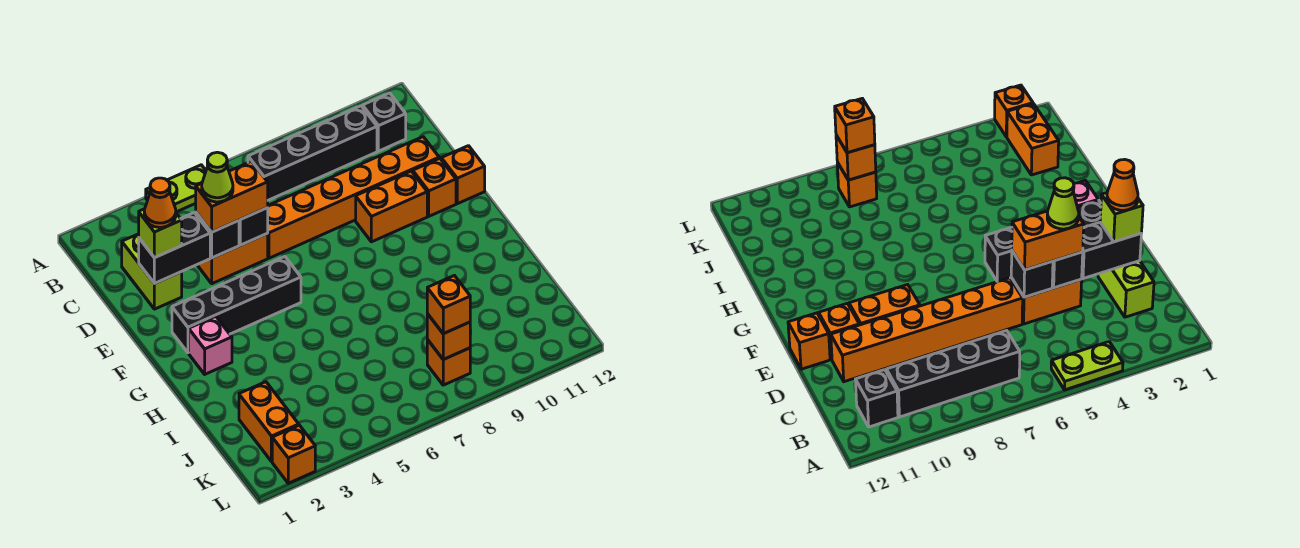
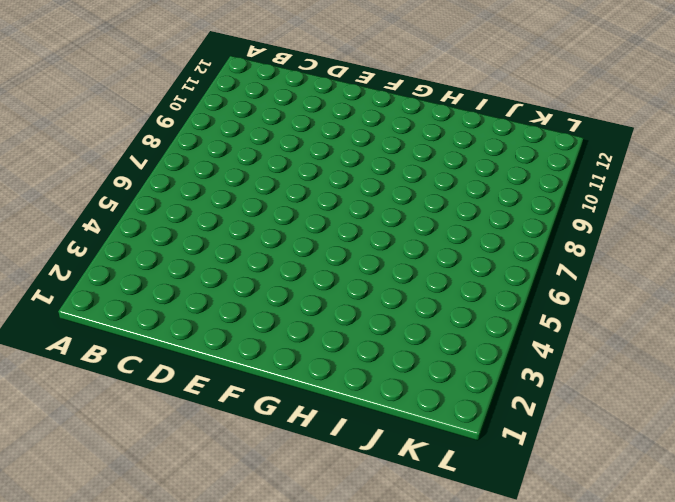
none -> lime 1x2 plate [146,165,206,212]
none -> black 1x4 brick [248,106,377,200]
none -> black 1x1 brick [363,93,406,151]

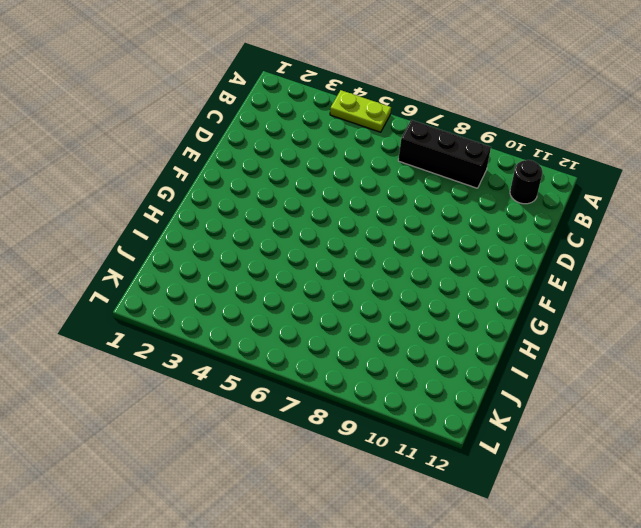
black 1x3 brick [398,120,491,188] -> black 1x4 brick [248,106,377,200]
black 1x1 round brick [510,160,543,204] -> black 1x1 brick [363,93,406,151]
none -> lime 1x2 brick [122,234,182,309]
none -> orange 1x2 brick [197,234,268,284]
none -> orange 1x6 brick [267,137,439,258]

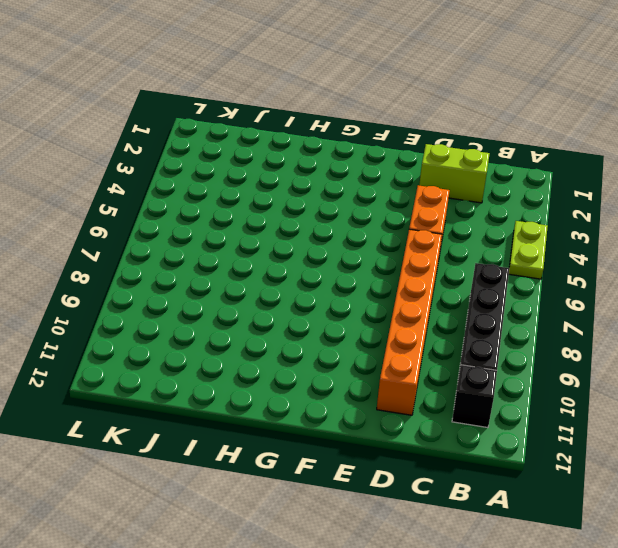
none -> orange 1x2 brick [356,171,427,242]
none -> orange 1x1 brick [413,158,456,216]
none -> orange 1x1 brick [441,146,485,204]

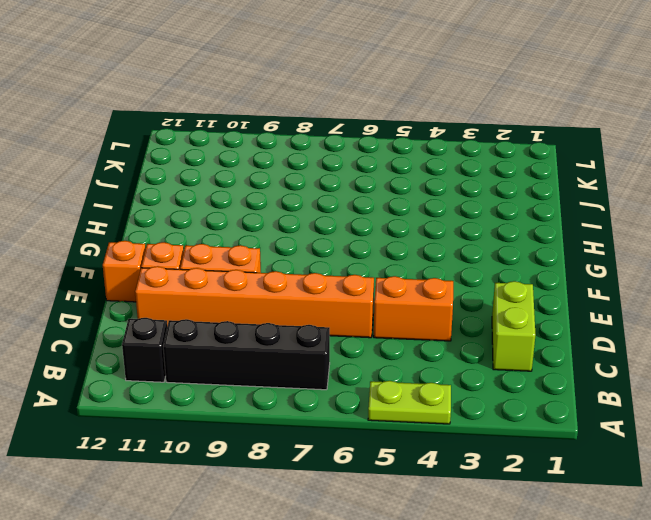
none -> black 1x4 brick [172,257,301,353]
none -> pink 1x1 brick [189,316,232,374]
none -> orange 1x2 brick [239,382,299,462]

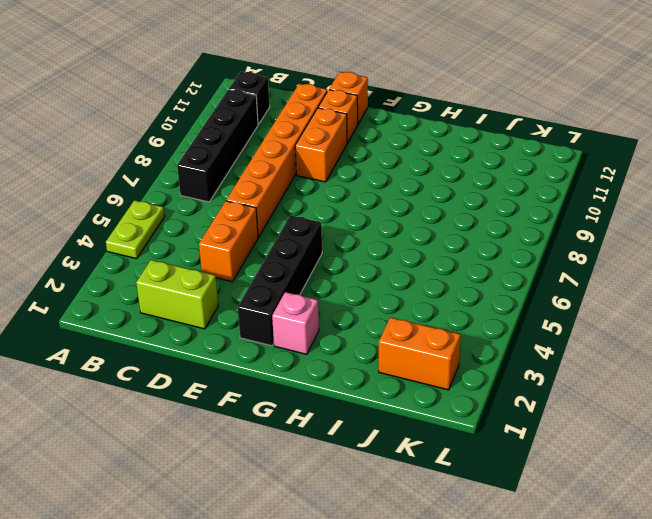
none -> orange 1x1 brick [427,340,470,385]
none -> orange 1x1 brick [272,425,315,483]
none -> black 1x2 brick [139,213,210,284]

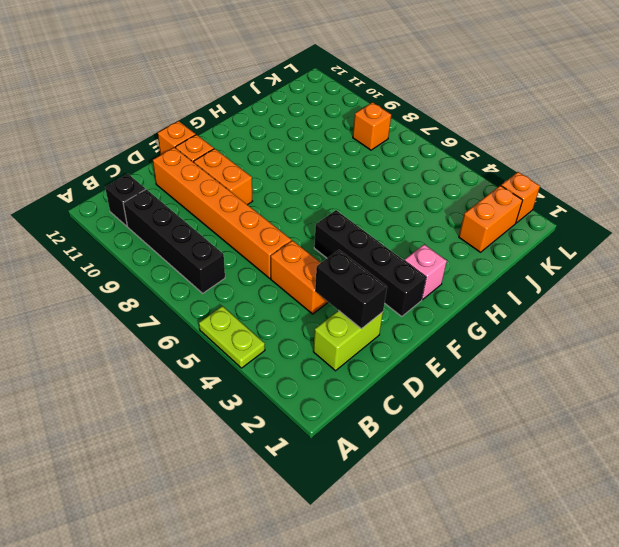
none -> black 1x1 brick [196,213,239,258]
none -> black 1x1 brick [239,208,268,245]
none -> orange 1x1 brick [427,314,470,359]

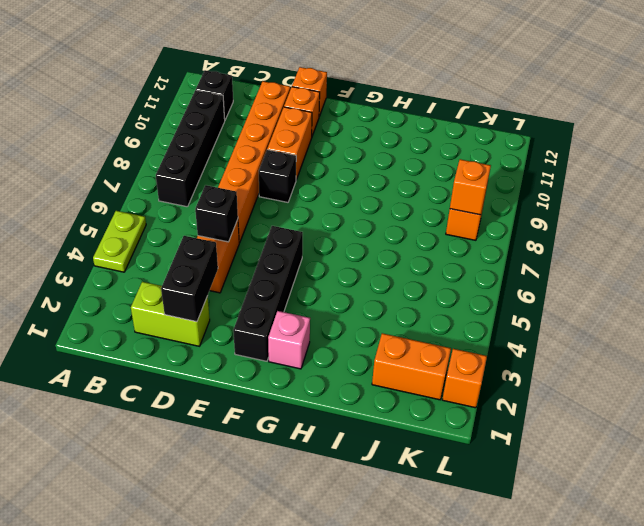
black 1x1 brick [259,150,296,202] -> black 1x1 brick moved to [196,213,239,258]
none -> lime 1x1 brick [139,209,182,258]
none -> orange 1x2 brick [196,161,268,232]
none -> orange 1x1 brick [427,276,470,334]

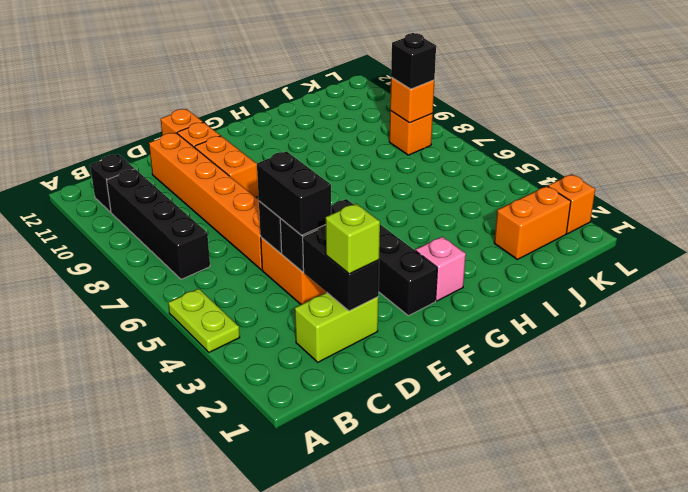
black 1x2 brick [257,151,331,235] -> orange 1x2 brick [196,161,268,232]
black 1x1 brick [391,33,436,89] -> orange 1x1 brick [427,276,470,334]
none -> orange 1x1 cone [144,178,176,227]
none -> lime 1x1 cone [202,152,233,202]

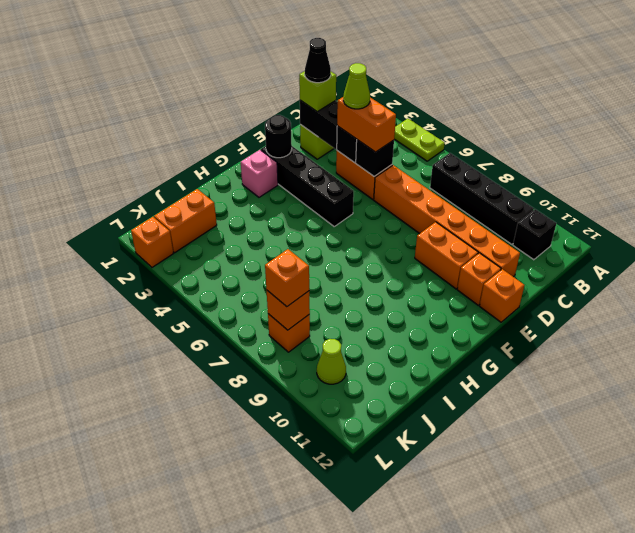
black 1x1 cone [305,38,331,83] -> orange 1x1 cone [144,178,176,227]
black 1x1 round brick [265,115,292,158] -> none
lime 1x1 cone [317,339,346,384] -> none

